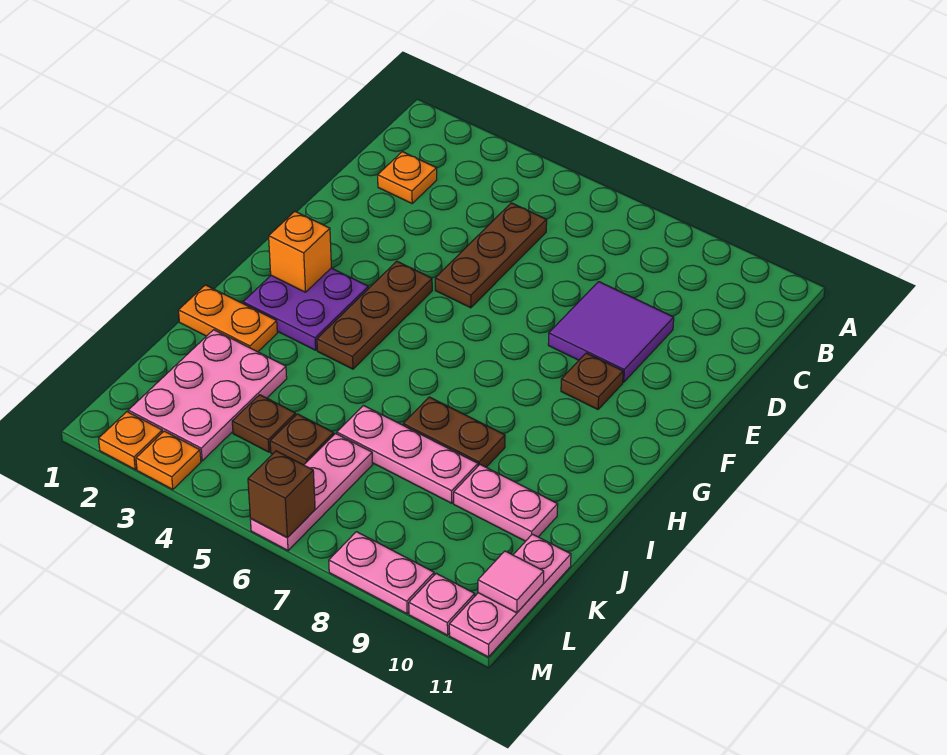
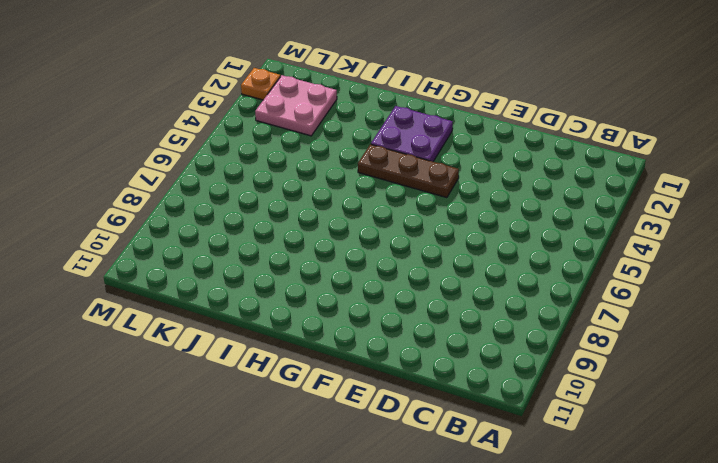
pink 2x2 plate [255,75,337,136] -> pink 2x3 plate [128,330,287,461]
none -> orange 1x1 plate [378,152,437,203]
none -> brown 1x3 plate [435,203,547,308]
none -> purple 2x2 tile [548,282,674,382]

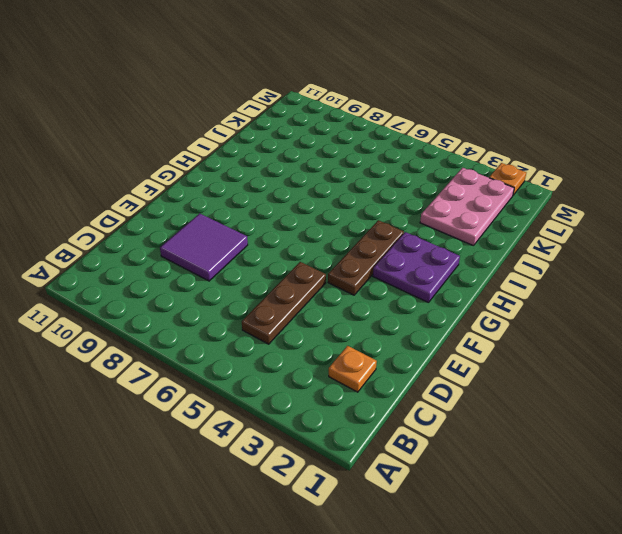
none -> brown 1x1 plate [561,353,623,409]
none -> orange 1x2 plate [178,285,277,352]
none -> brown 1x2 plate [403,397,505,467]

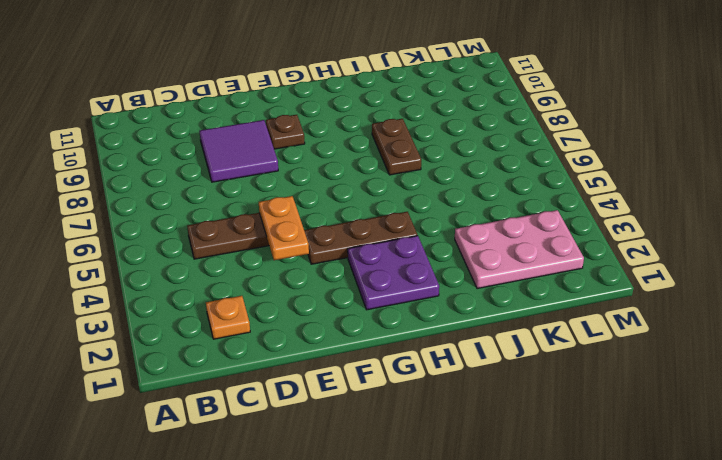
orange 1x2 plate [259,196,309,260] -> orange 1x2 plate moved to [178,285,277,352]
none -> pink 1x3 plate [337,406,478,503]
none -> pink 1x2 plate [454,465,558,541]
none -> brown 1x1 plate [232,395,296,452]

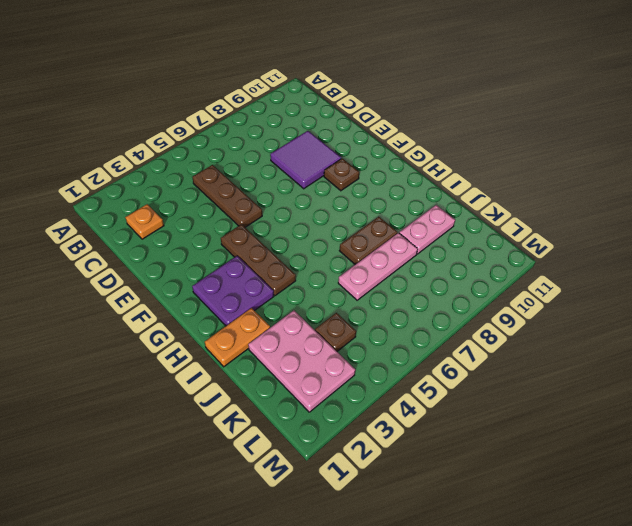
none -> brown 1x1 plate [270,414,334,465]
none -> pink 1x3 plate [250,434,373,551]
none -> pink 1x3 plate [449,534,571,657]

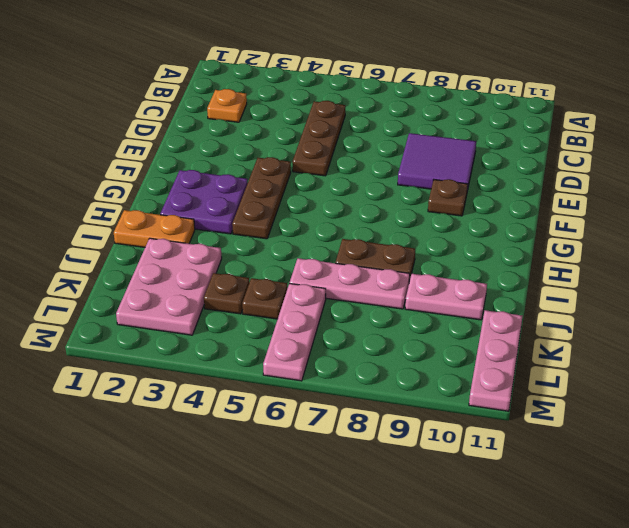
none -> orange 1x1 plate [99,412,163,469]
none -> orange 1x1 plate [136,431,201,489]
none -> pink 1x2 plate [329,532,434,614]

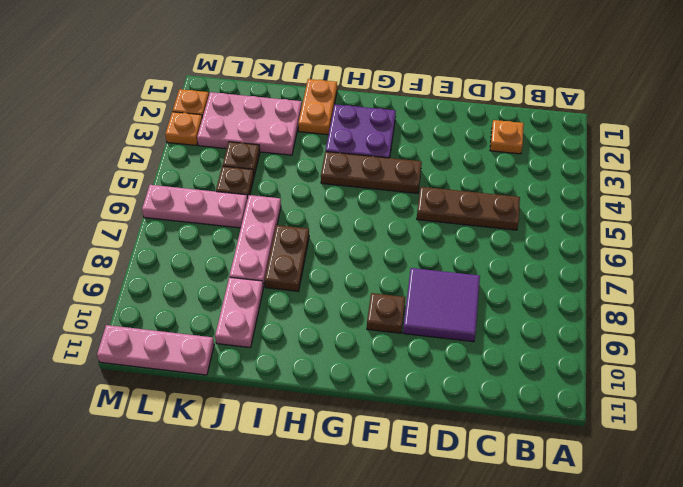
none -> pink 1x2 plate [329,532,434,614]
none -> pink 1x1 plate [409,573,475,635]
none -> orange 1x1 brick [269,212,331,292]

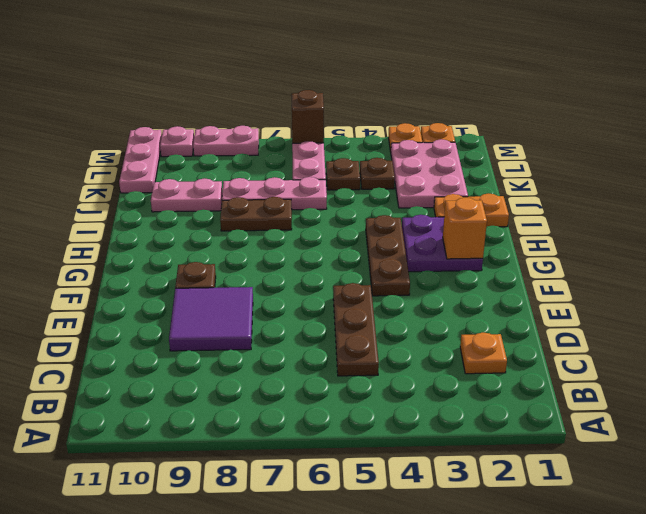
none -> pink 1x1 tile [478,551,544,613]

